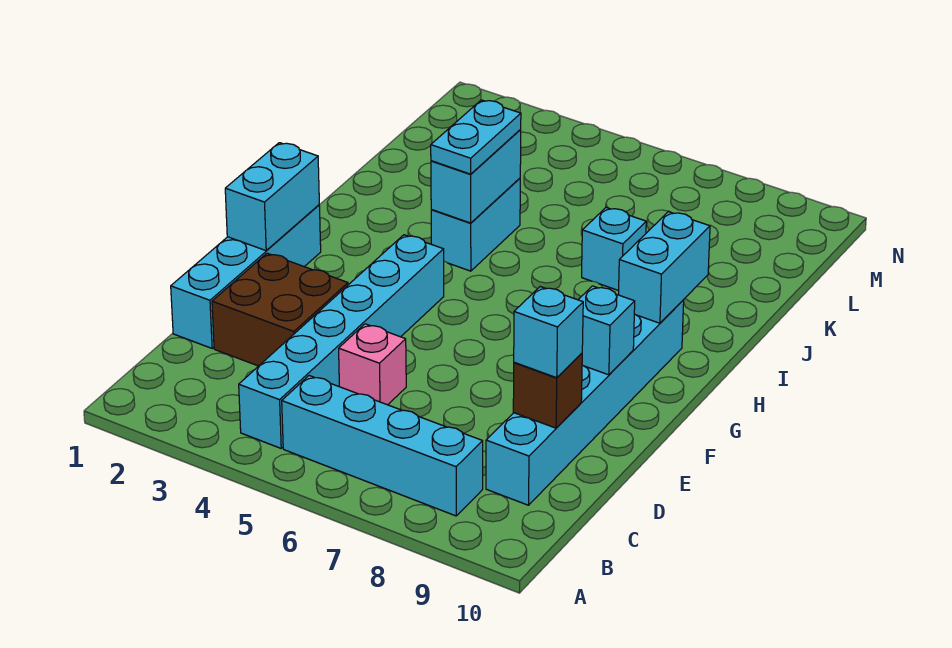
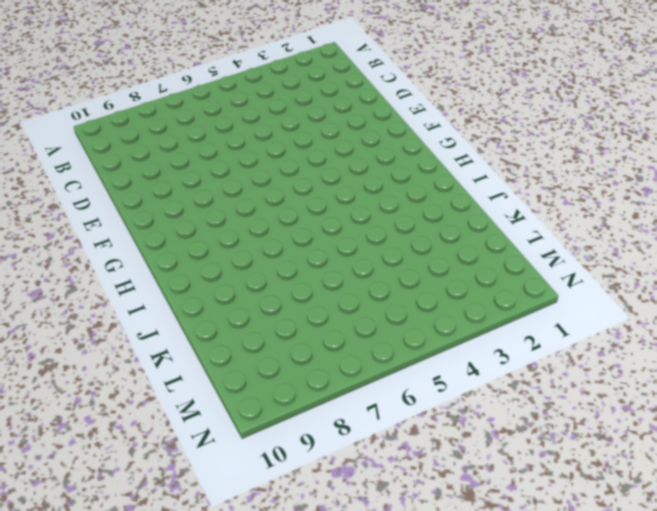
none -> cyan 1x6 brick [239,235,444,448]
none -> cyan 1x4 brick [282,376,483,516]
none -> cyan 1x6 brick [486,300,684,505]

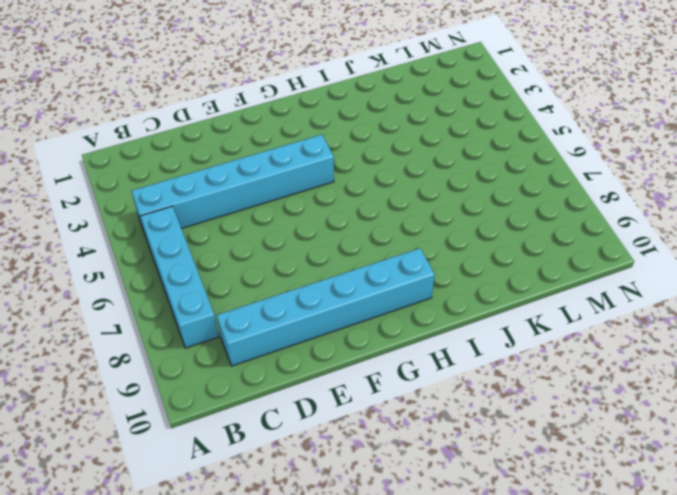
none -> cyan 1x4 brick [171,205,321,348]
none -> brown 2x2 brick [212,253,348,366]
none -> pink 1x1 brick [339,324,406,405]

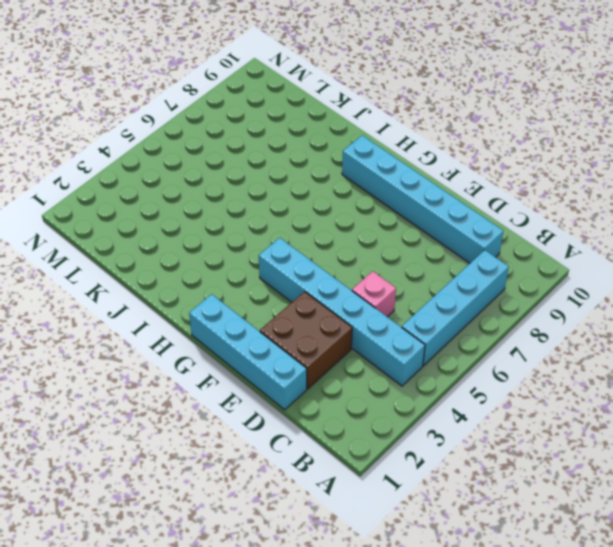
none -> cyan 1x2 brick [431,178,520,271]
none -> cyan 1x1 brick [582,208,646,291]
none -> brown 1x1 brick [513,353,582,428]

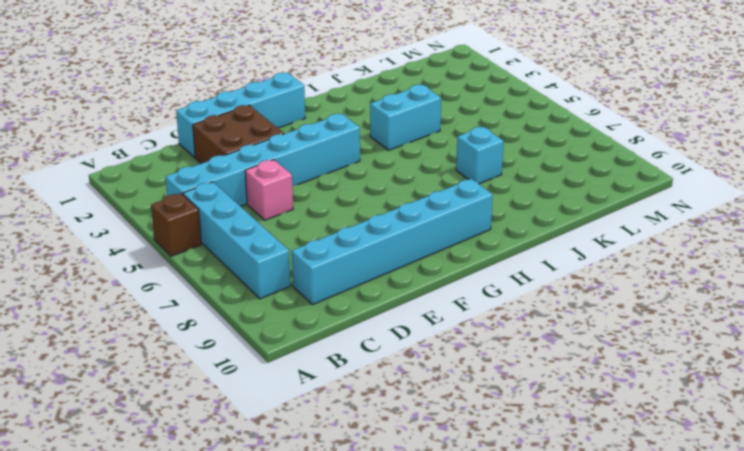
brown 1x1 brick [151,193,201,256] -> brown 1x1 brick moved to [513,353,582,428]
none -> cyan 1x2 brick [225,143,319,251]
none -> cyan 1x1 brick [578,286,635,375]
none -> cyan 1x2 brick [618,212,710,323]

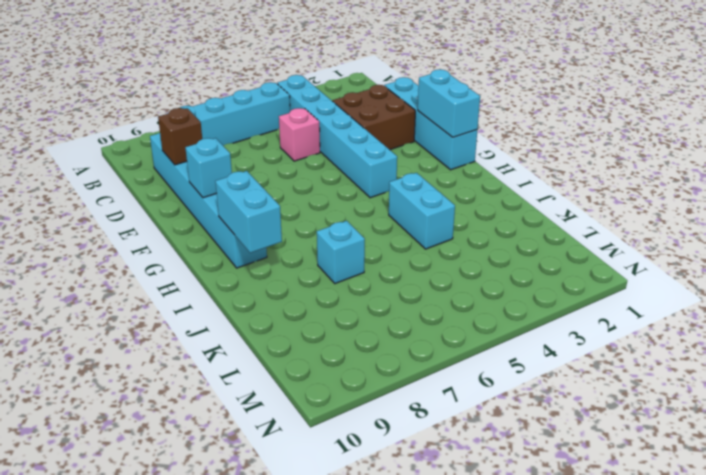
none -> cyan 1x2 brick [431,130,521,223]
none -> cyan 1x1 brick [514,287,583,378]
none -> cyan 1x2 plate [431,100,521,174]

